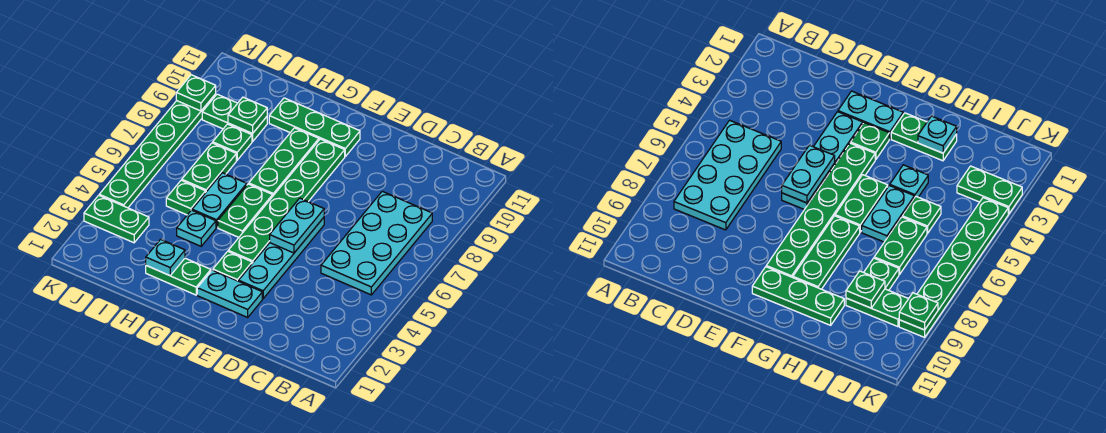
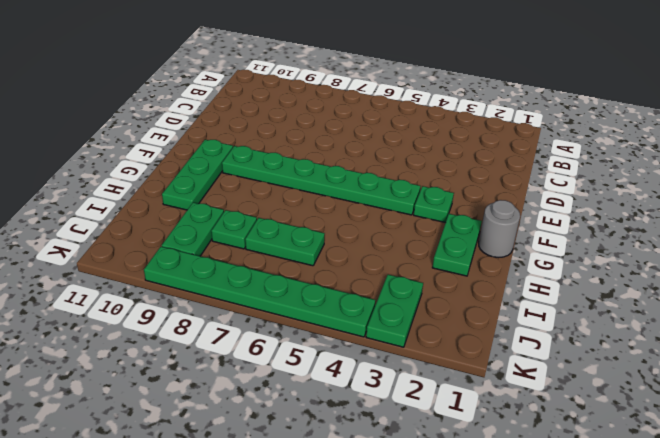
grey 1x1 round brick [479,200,520,258] -> none
none -> cyan 2x4 plate [321,191,432,295]
none -> cyan 1x2 plate [197,270,262,317]
none -> cyan 1x4 plate [239,218,324,299]

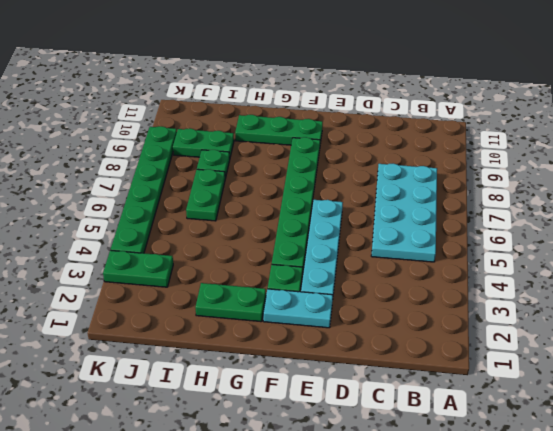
none -> green 1x2 plate [218,184,273,237]
none -> green 1x3 plate [249,128,319,195]
none -> cyan 1x1 plate [177,210,216,246]

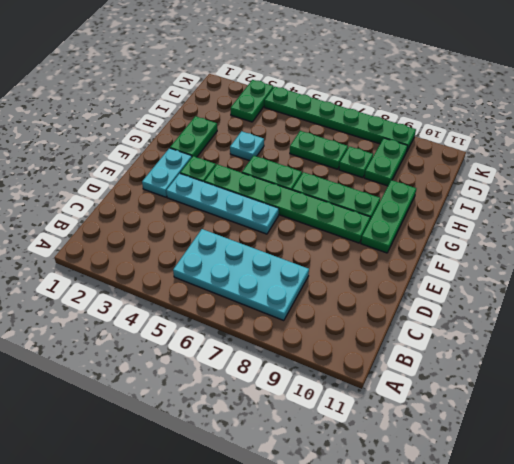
none -> cyan 1x2 plate [192,173,247,228]
none -> green 1x1 plate [166,180,206,215]
none -> cyan 1x2 plate [270,198,324,253]

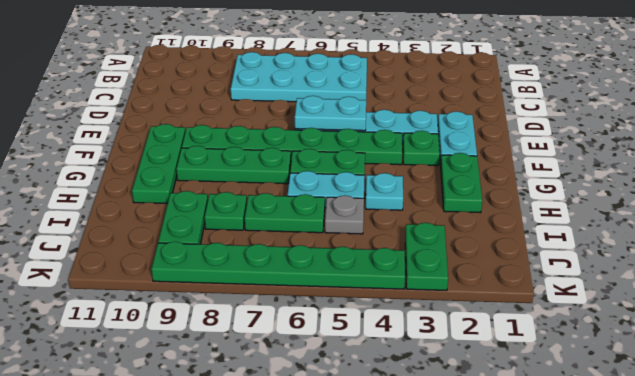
grey 1x1 plate [325,195,364,234] -> green 1x1 plate [166,180,206,215]
none -> cyan 1x1 plate [146,239,185,276]
none -> green 1x1 plate [228,97,267,133]
none -> green 1x1 plate [176,75,216,111]

